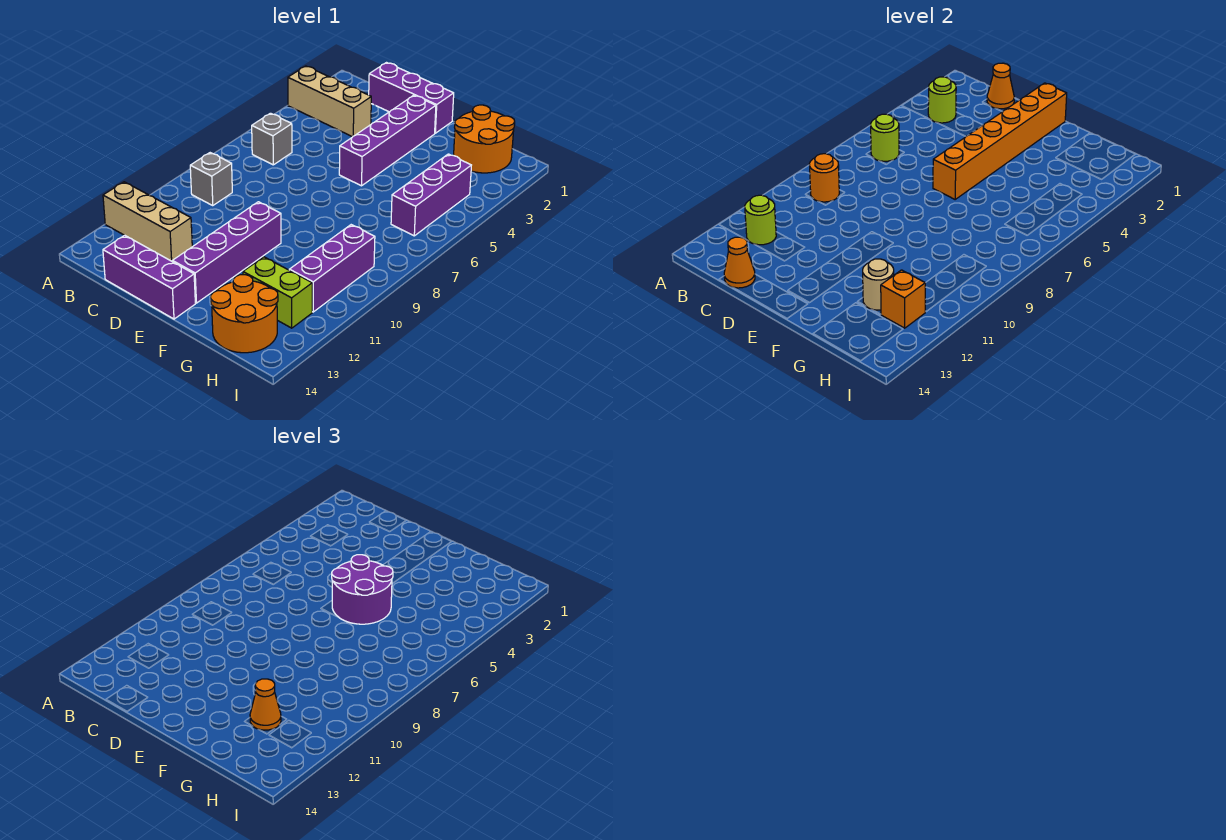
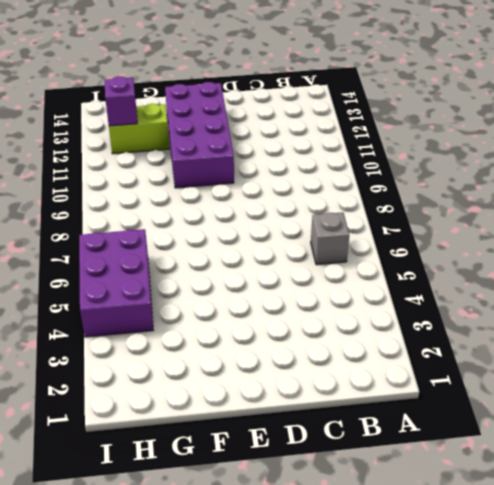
purple 2x4 brick [165,82,234,188] -> purple 1x4 brick [172,202,281,303]
purple 2x3 brick [79,229,153,337] -> purple 1x3 brick [391,154,471,236]
purple 1x1 brick [105,77,137,126] -> orange 1x1 brick [881,270,925,328]
none -> tan 1x3 brick [288,66,371,137]
none -> tan 1x3 brick [103,182,192,261]
none -> grey 1x1 brick [190,153,232,206]

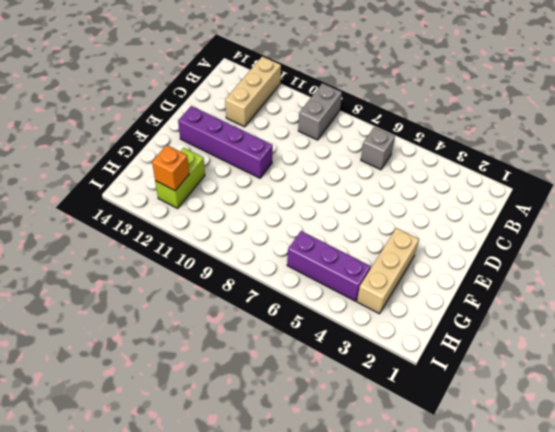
grey 1x2 brick [298,83,342,140] -> grey 1x1 brick [190,153,232,206]
tan 1x3 brick [357,228,419,314] -> tan 1x3 brick moved to [288,66,371,137]
none -> purple 1x3 brick [369,63,454,133]
none -> purple 1x3 brick [103,235,195,319]
none -> purple 1x4 brick [339,95,436,186]

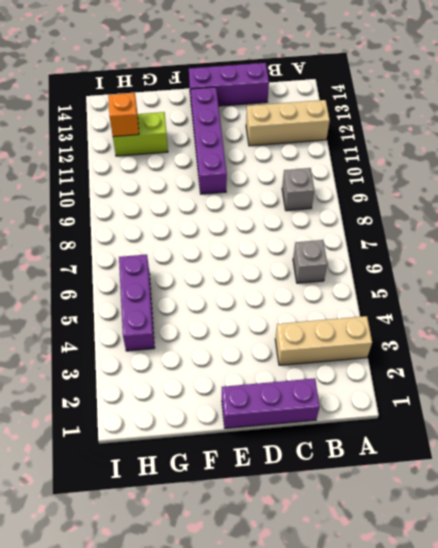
none -> purple 1x4 brick [339,95,436,186]
none -> orange 2x2 round brick [454,105,515,173]
none -> orange 2x2 round brick [211,275,278,353]

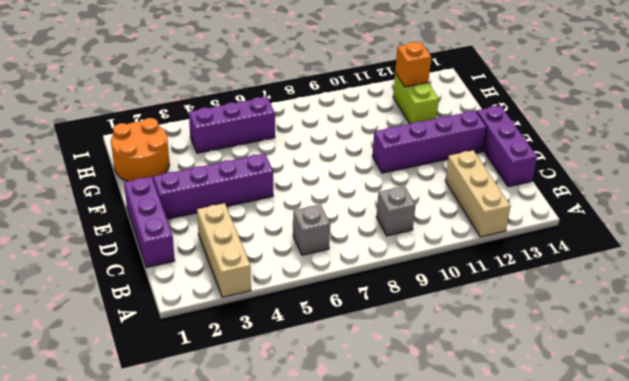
none -> orange 2x2 round brick [211,275,278,353]
none -> purple 1x3 brick [289,225,375,312]
none -> lime 1x1 round brick [928,77,956,123]

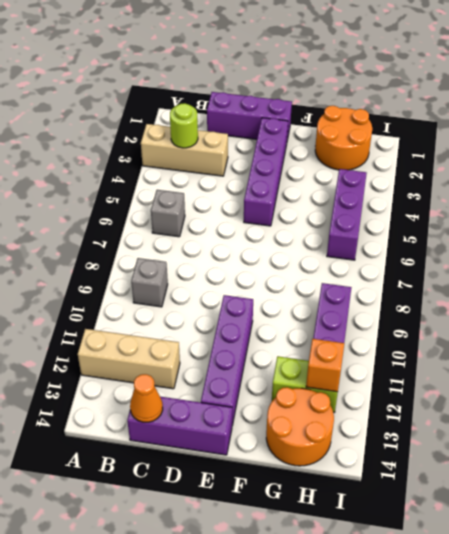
none -> lime 1x1 round brick [871,114,899,161]
none -> orange 1x1 round brick [809,154,839,202]
none -> lime 1x1 round brick [745,195,776,245]

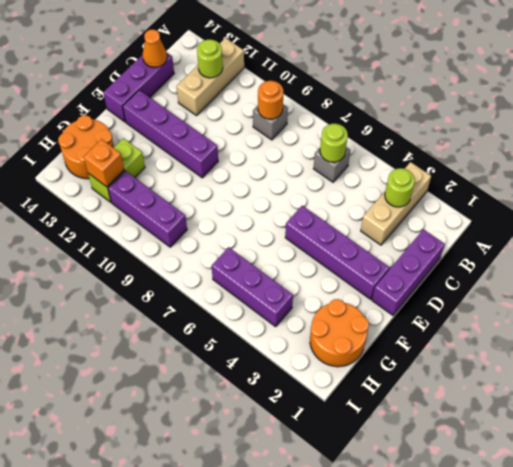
none -> orange 1x1 cone [987,63,1014,109]
none -> orange 1x6 brick [933,83,1067,199]
none -> tan 1x1 round brick [863,259,894,310]

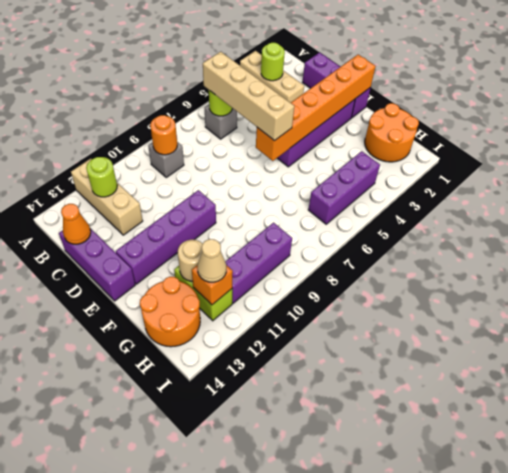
tan 1x4 brick [203,52,294,141] -> purple 2x2 round brick [332,555,393,624]
tan 1x1 cone [197,239,226,282] -> none
none -> orange 1x1 cone [987,63,1014,109]
none -> orange 1x1 cone [250,679,281,730]

